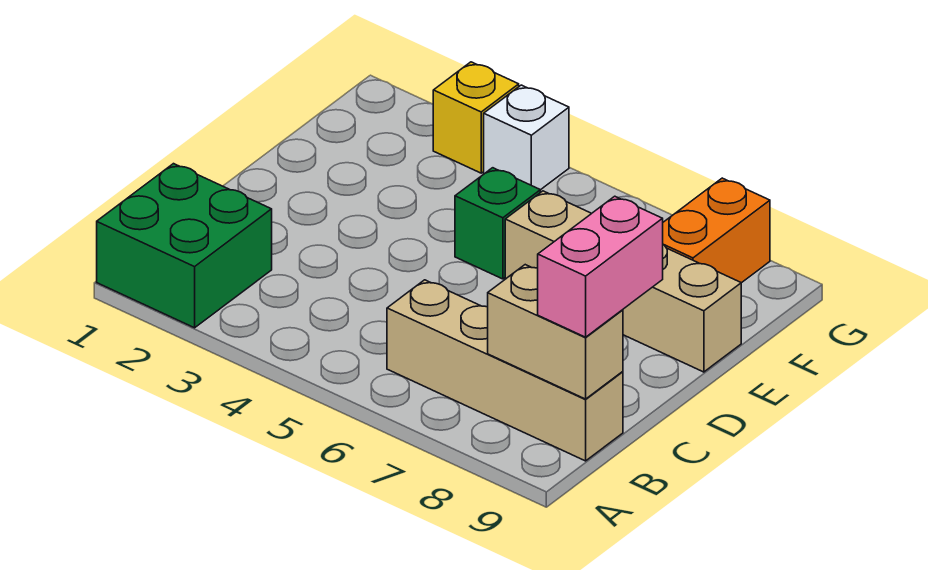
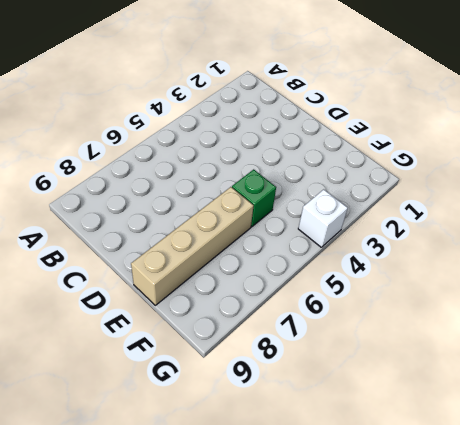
none -> green 2x2 brick [97,164,272,328]
none -> tan 1x4 brick [387,280,623,461]

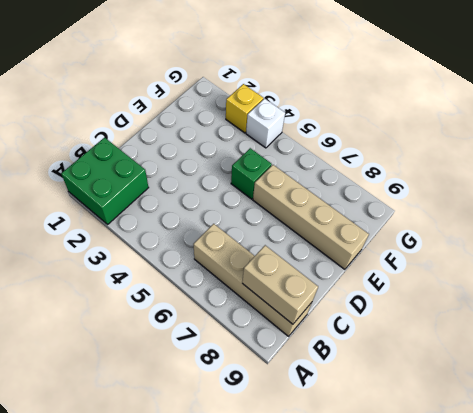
none -> orange 1x2 brick [663,178,770,283]
none -> pink 1x2 brick [538,196,663,337]

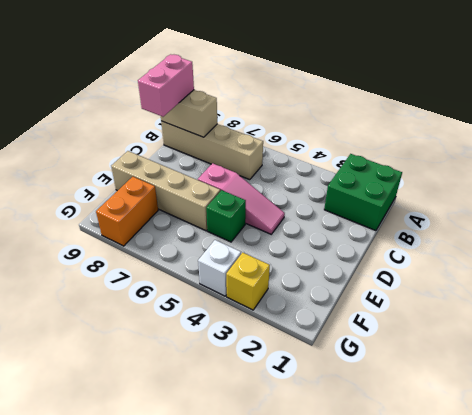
pink 1x3 slope [198,163,285,234] -> none

